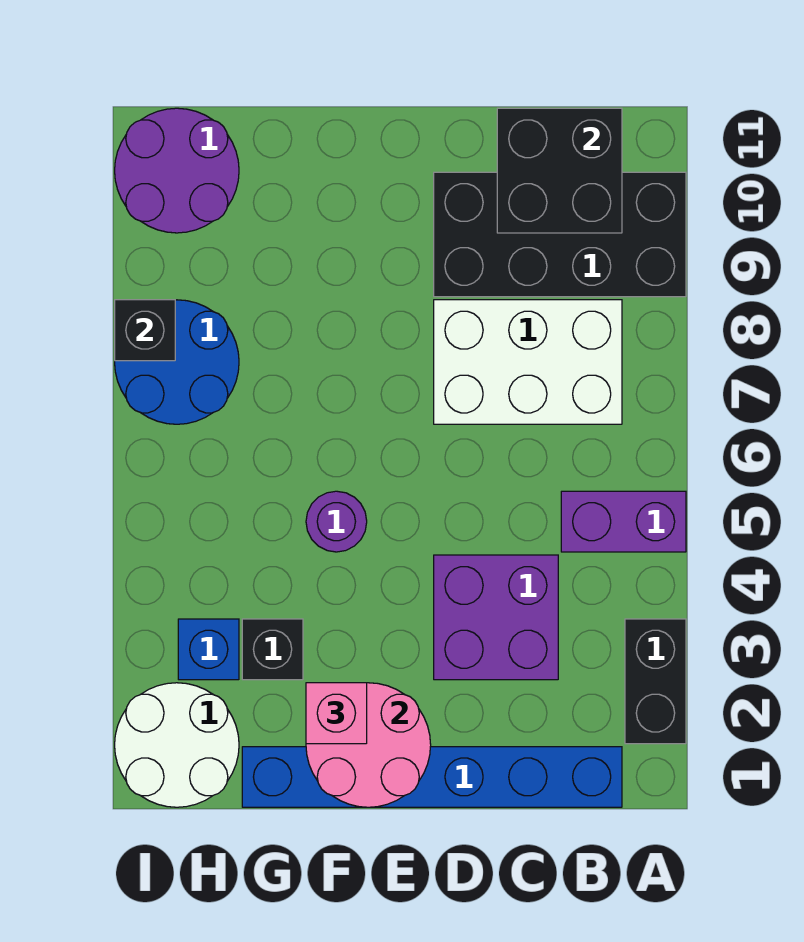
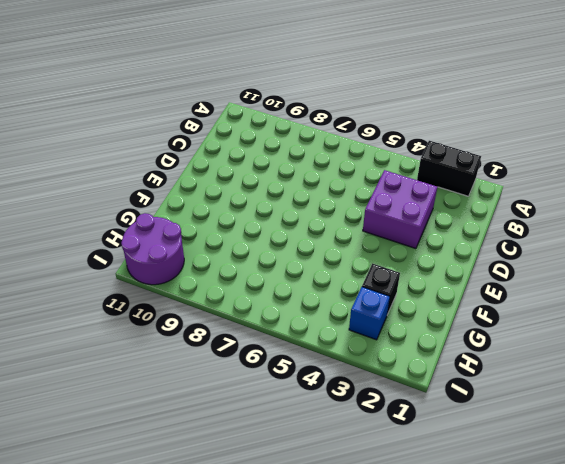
none -> purple 1x2 brick [561,491,686,552]
none -> black 2x4 brick [434,172,686,297]
none -> blue 1x6 brick [242,747,622,807]

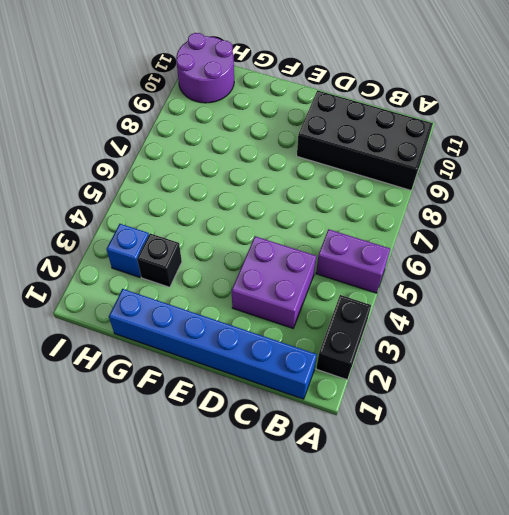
none -> white 2x3 brick [434,300,622,424]
none -> purple 1x1 round brick [306,491,367,552]
none -> white 2x2 round brick [115,683,239,807]

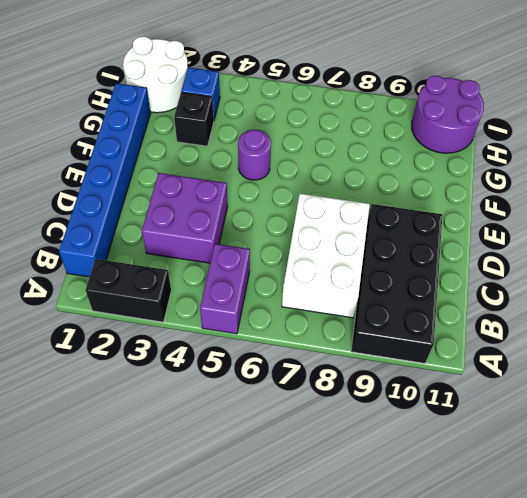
none -> blue 2x2 round brick [115,300,239,424]
none -> black 2x2 brick [497,108,622,233]
none -> pink 2x2 round brick [306,683,431,807]

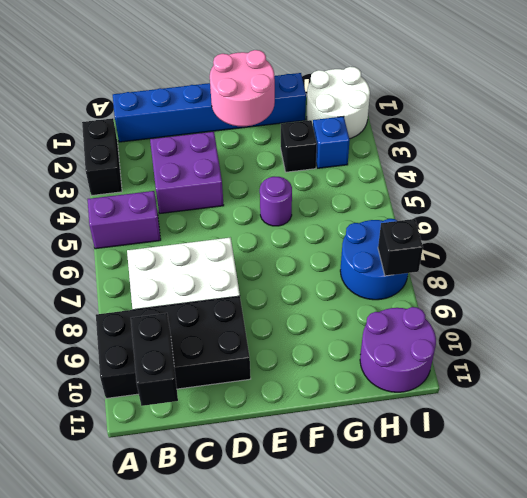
black 1x2 brick [131,313,178,406] -> black 2x2 brick [497,108,622,233]
none -> pink 1x1 brick [306,683,367,744]

